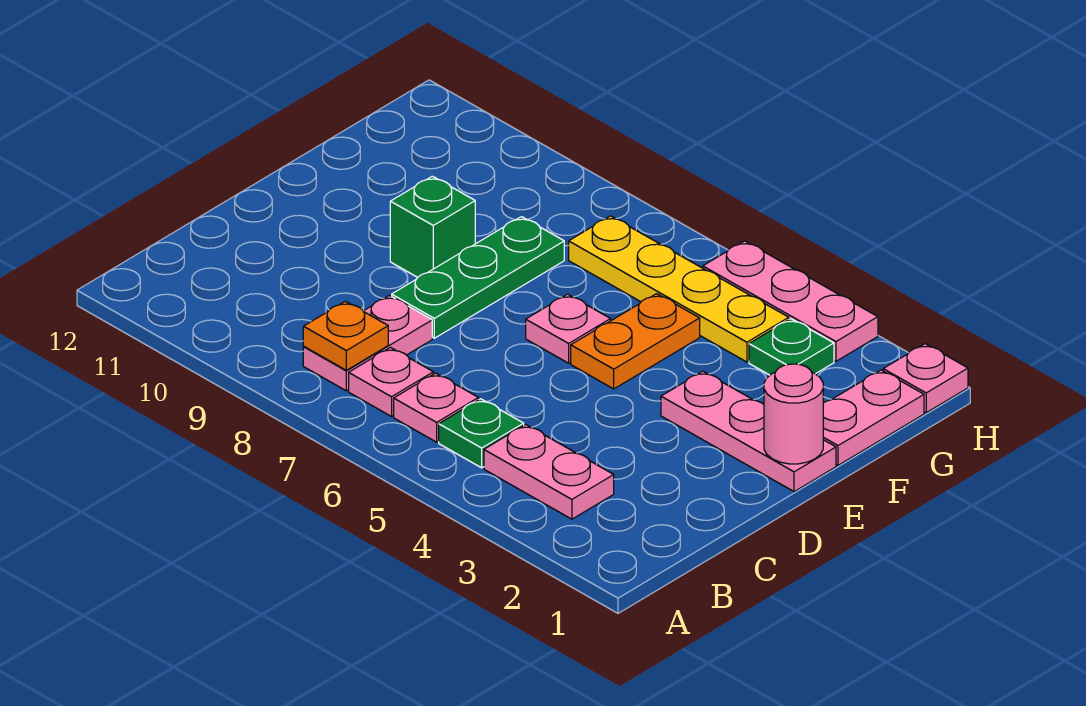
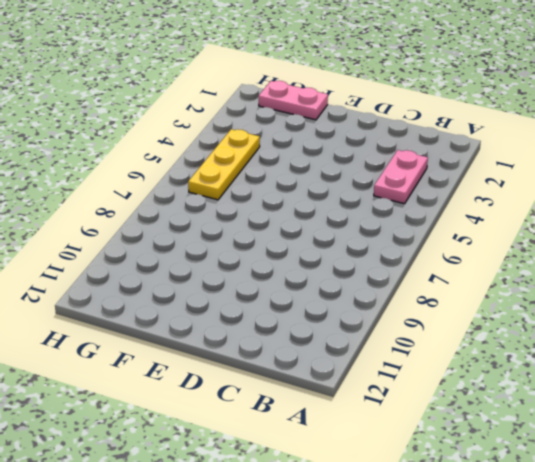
yellow 1x3 plate [188,129,260,200] -> yellow 1x4 plate [569,216,789,362]
none -> green 1x1 plate [439,399,524,468]
none -> pink 1x1 plate [394,373,479,442]
none -> pink 1x1 plate [349,348,433,417]

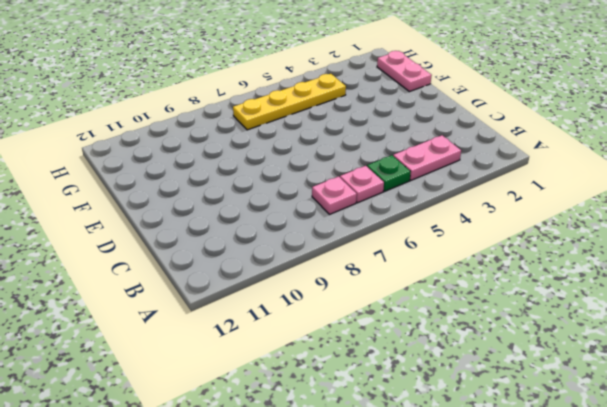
none -> pink 1x2 plate [303,296,432,391]
none -> green 1x3 plate [392,217,564,338]
none -> pink 1x3 plate [661,371,836,492]

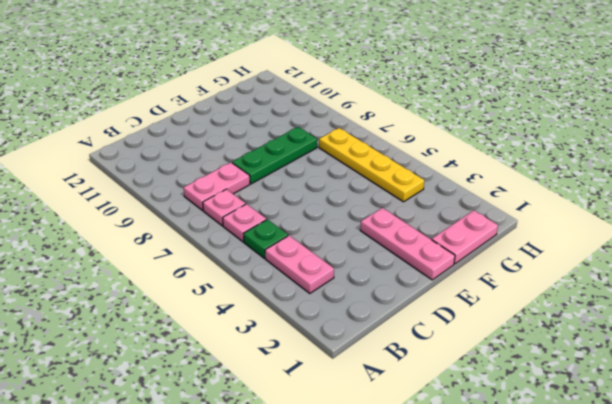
none -> orange 1x2 plate [571,294,700,389]
none -> pink 1x1 plate [526,294,611,363]
none -> green 1x1 brick [390,176,475,277]

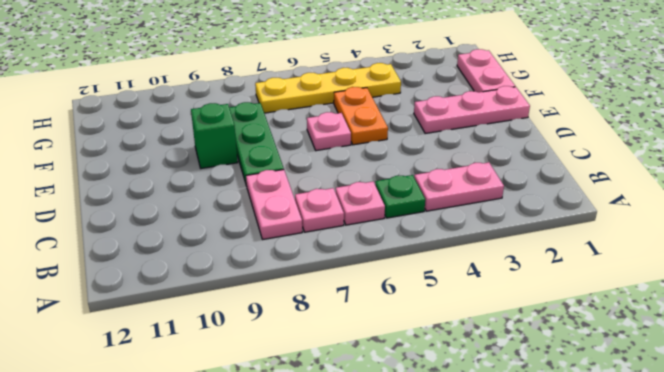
none -> green 1x1 plate [749,319,834,375]
none -> pink 1x1 plate [883,344,968,413]
none -> pink 1x3 plate [703,241,878,361]

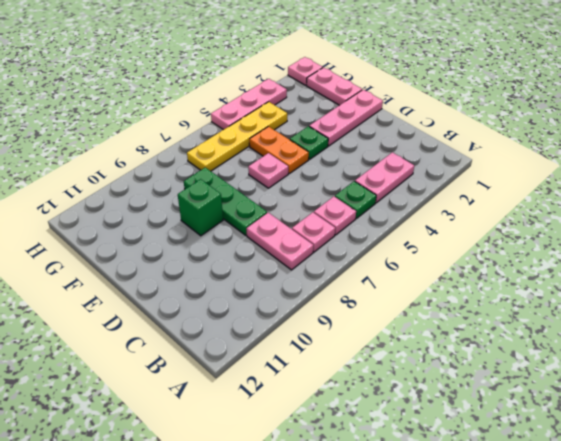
green 1x1 plate [289,126,328,159] -> green 1x1 plate moved to [749,319,834,375]
none -> orange 1x1 plate [303,301,388,370]
none -> pink 1x1 round brick [764,364,823,464]

